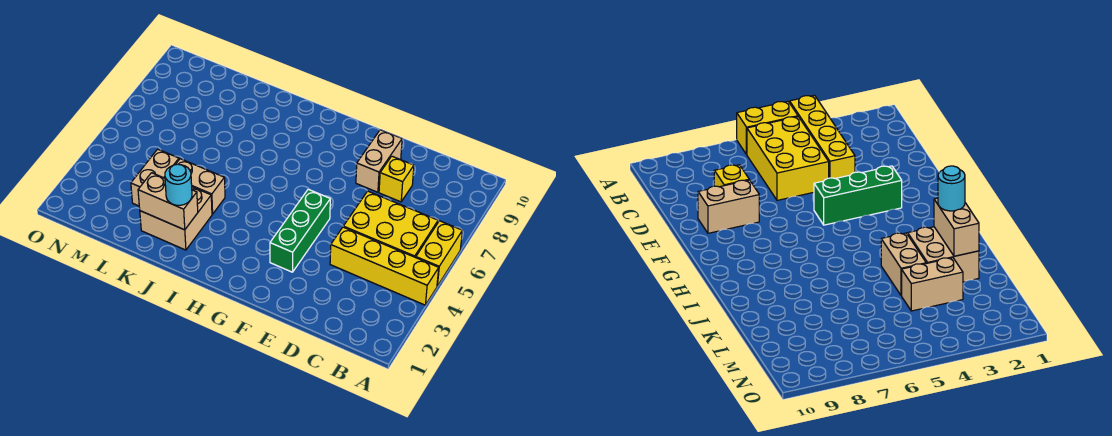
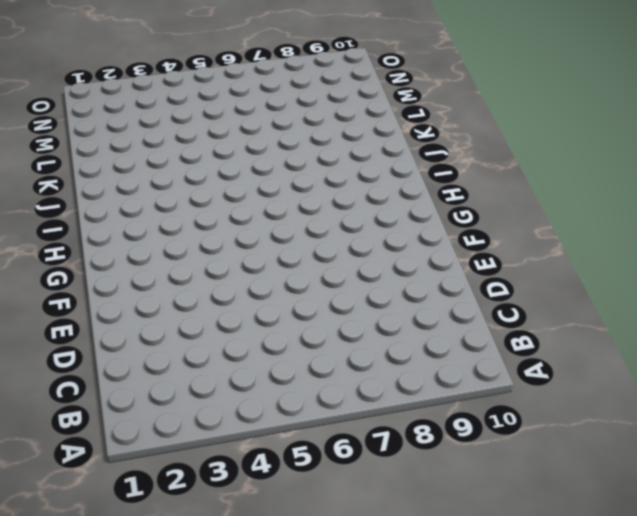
none -> yellow 1x4 brick [330,227,439,305]
none -> yellow 1x2 brick [416,221,462,286]

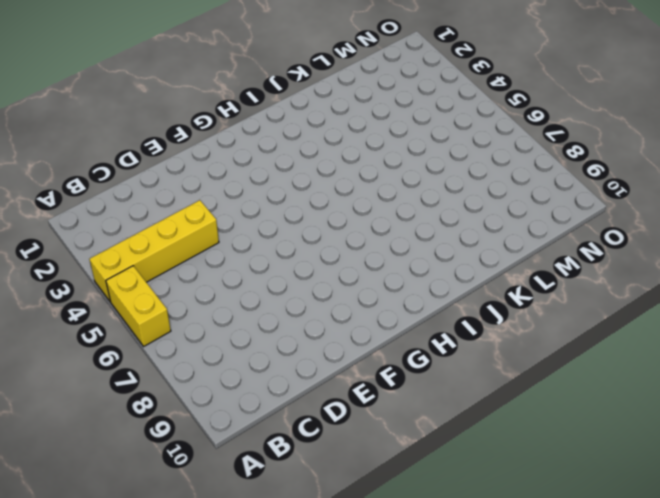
none -> yellow 2x3 brick [343,191,438,258]
none -> yellow 1x1 brick [379,156,414,202]

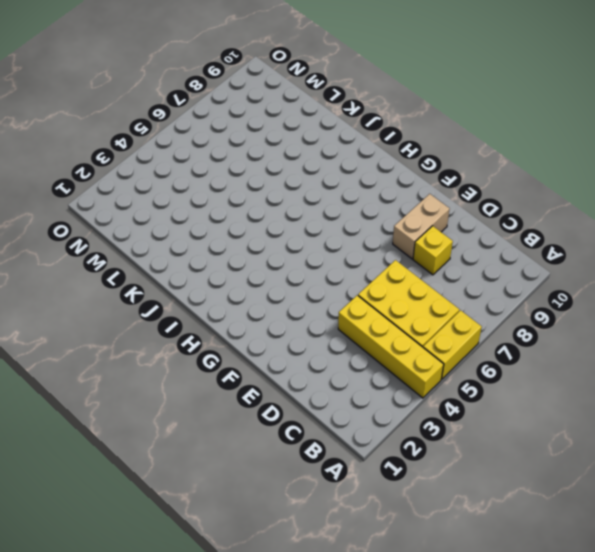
none -> green 1x3 brick [270,189,330,272]
none -> tan 2x2 brick [140,187,212,250]

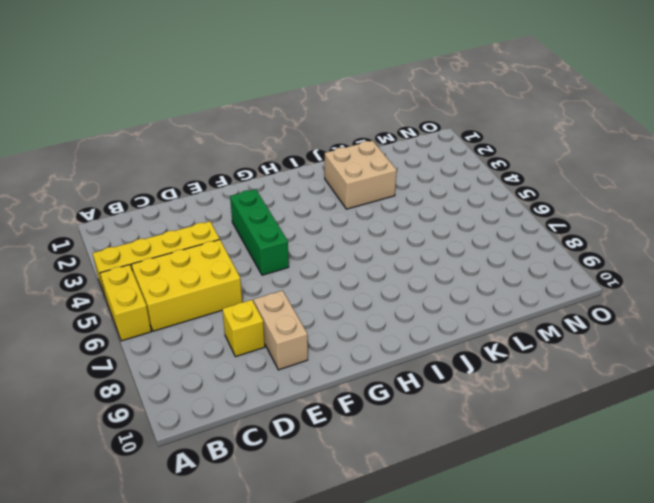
none -> tan 1x2 brick [175,159,225,214]
none -> tan 1x2 brick [131,149,179,206]

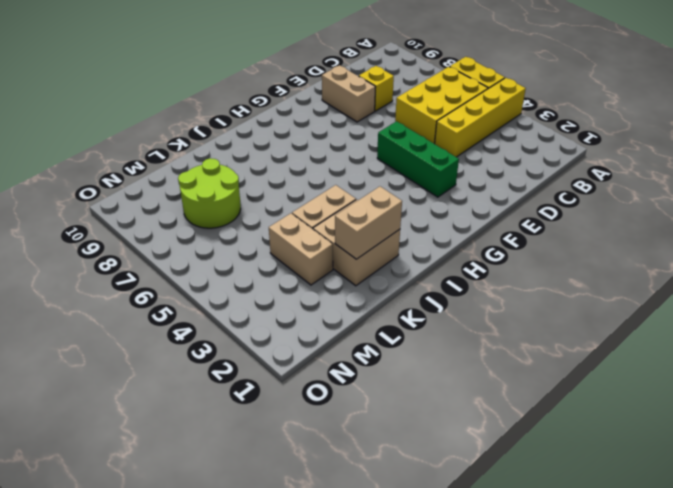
lime 2x2 round brick [178,158,241,228] -> none
none -> cyan 1x1 round brick [165,164,192,205]

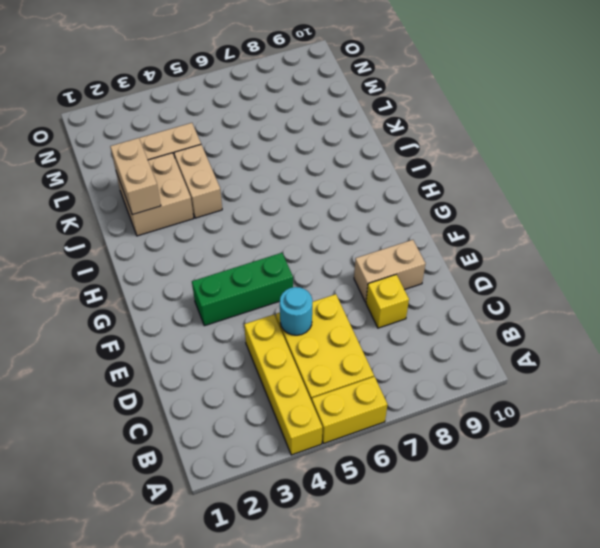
cyan 1x1 round brick [280,287,312,335] -> cyan 1x1 round brick moved to [165,164,192,205]

